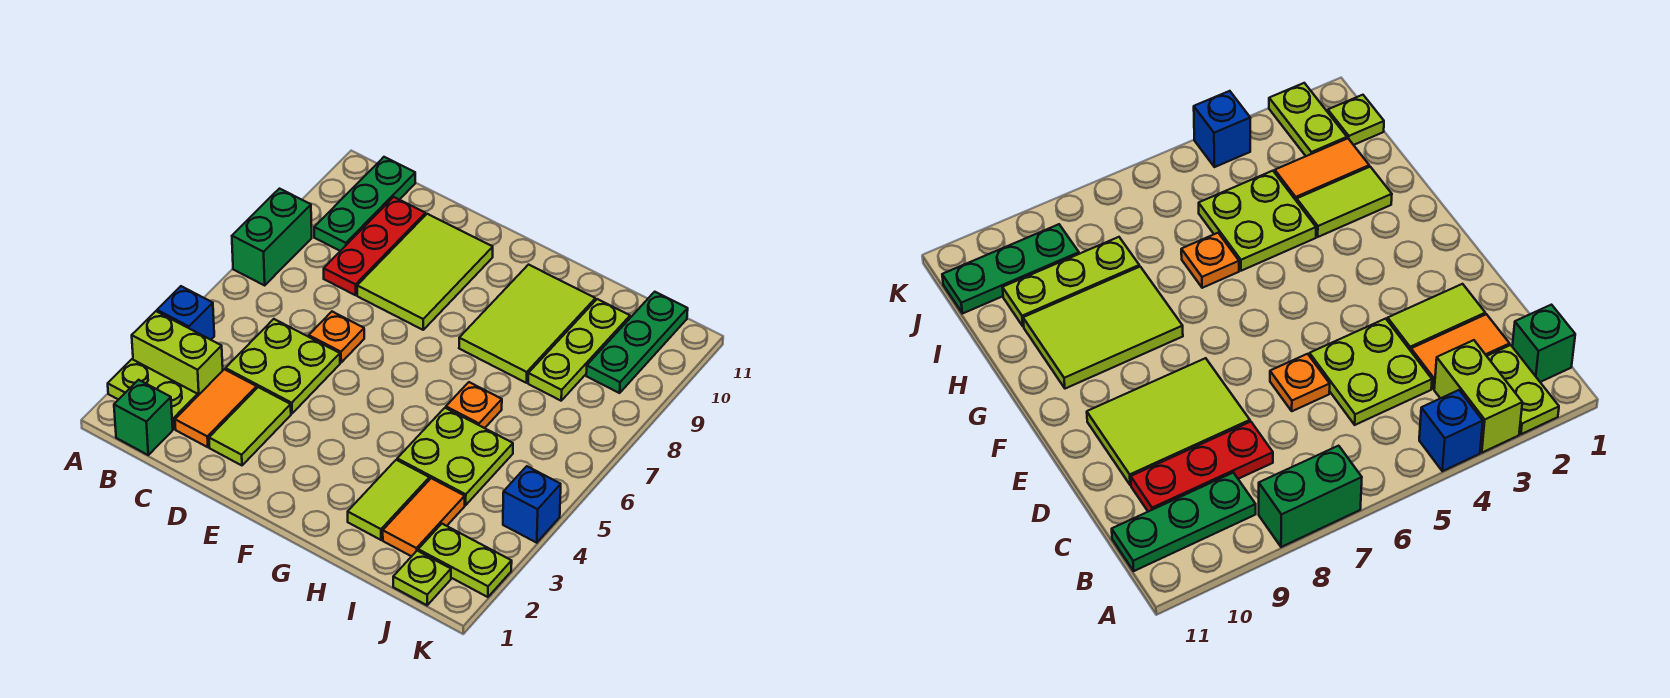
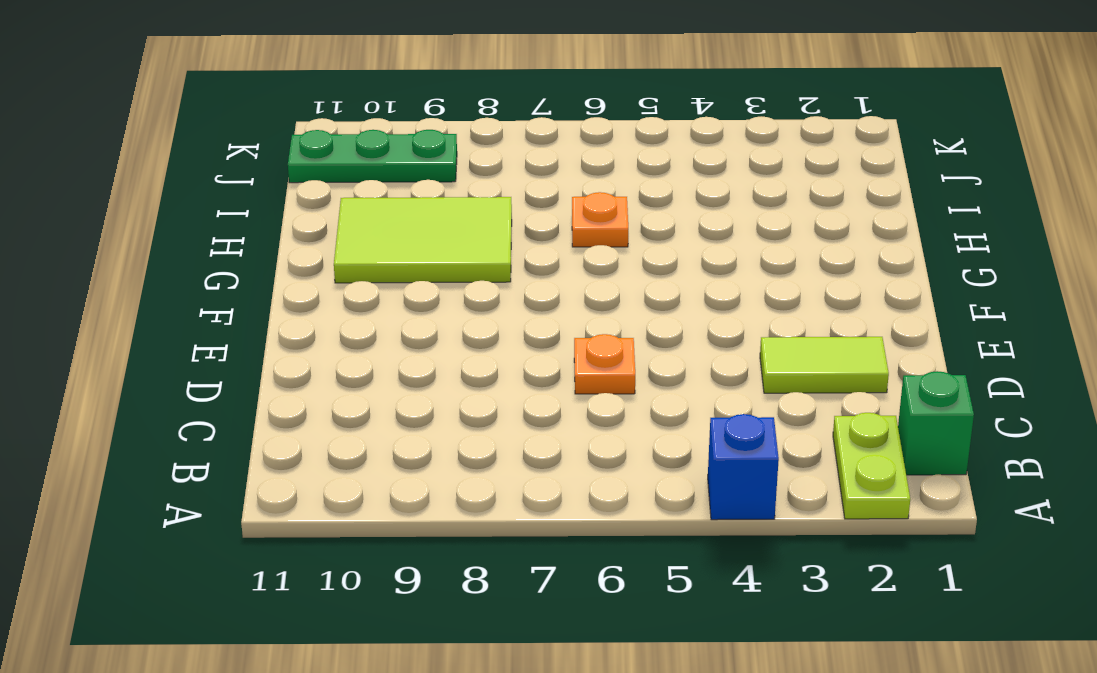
none -> lime 1x2 brick [132,311,223,395]
none -> green 1x2 brick [232,189,312,285]
none -> green 1x3 plate [314,157,415,251]

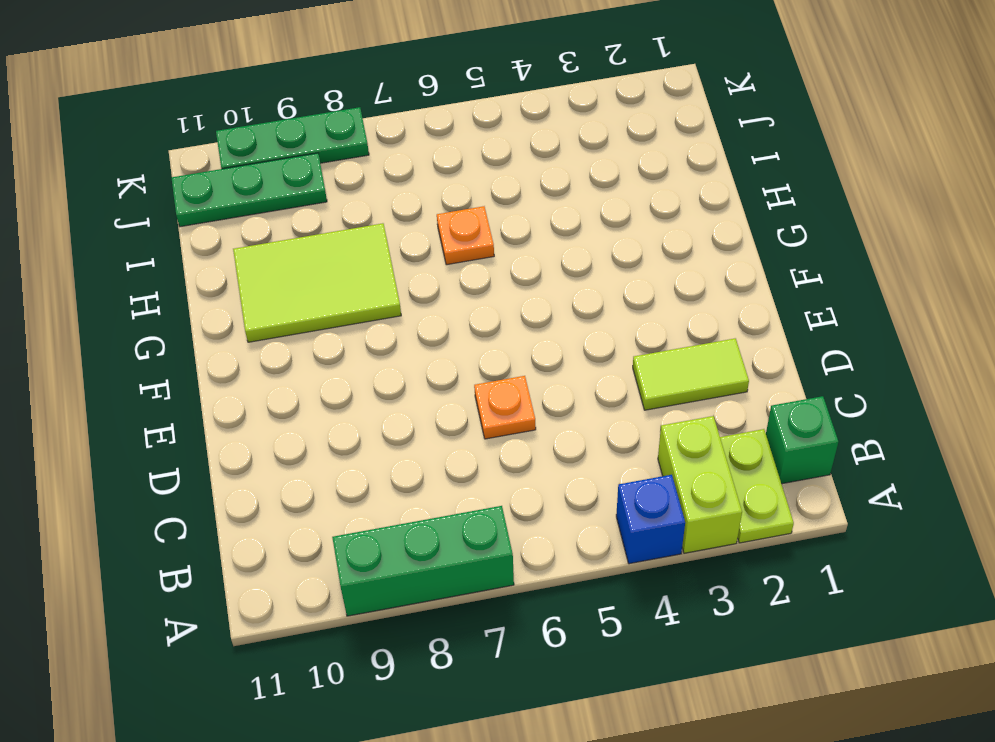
green 1x3 brick [332,506,514,616] -> green 1x2 brick [232,189,312,285]
green 1x3 plate [216,107,369,169] -> green 1x3 plate moved to [314,157,415,251]
none -> orange 1x2 tile [175,369,257,447]
none -> lime 2x2 plate [225,319,340,414]
none -> red 1x3 plate [324,197,425,295]

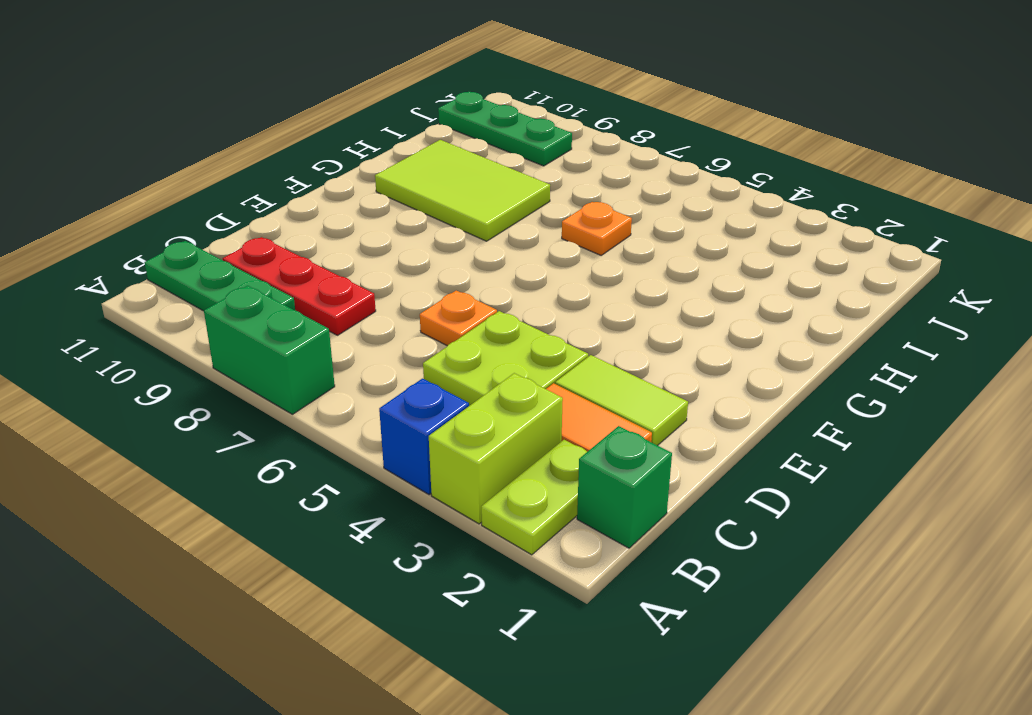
none -> lime 2x3 tile [357,214,493,330]
none -> lime 1x2 tile [348,460,429,540]
none -> lime 2x2 plate [397,408,513,505]

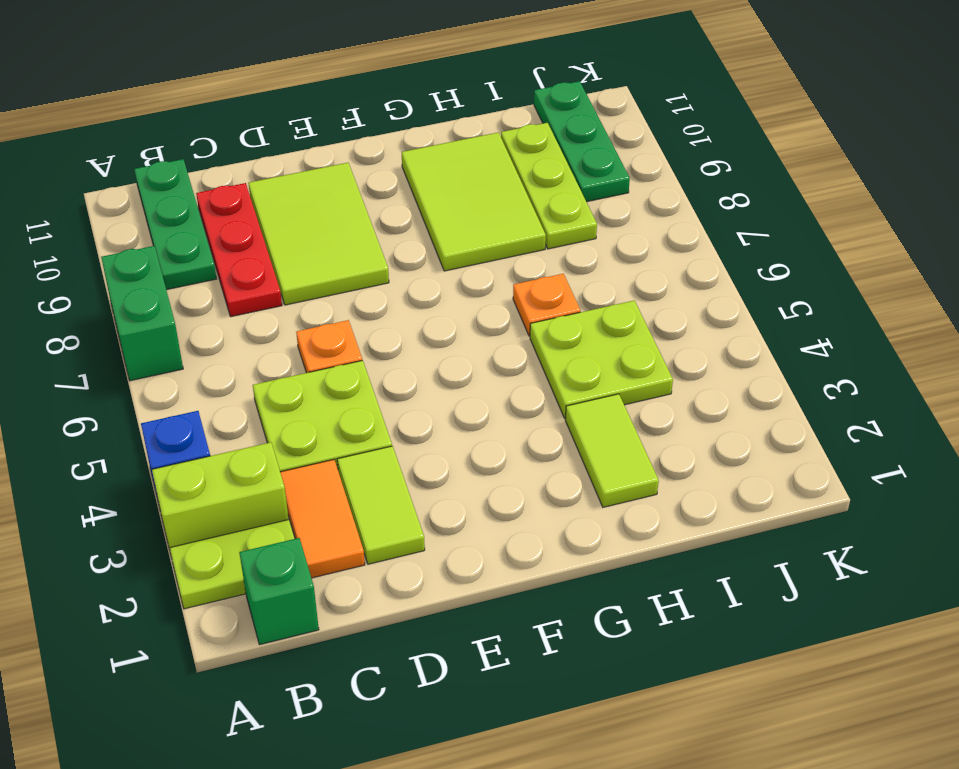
none -> orange 1x2 tile [383,478,465,556]
none -> lime 1x1 plate [393,551,451,605]
none -> lime 1x2 plate [418,524,512,597]

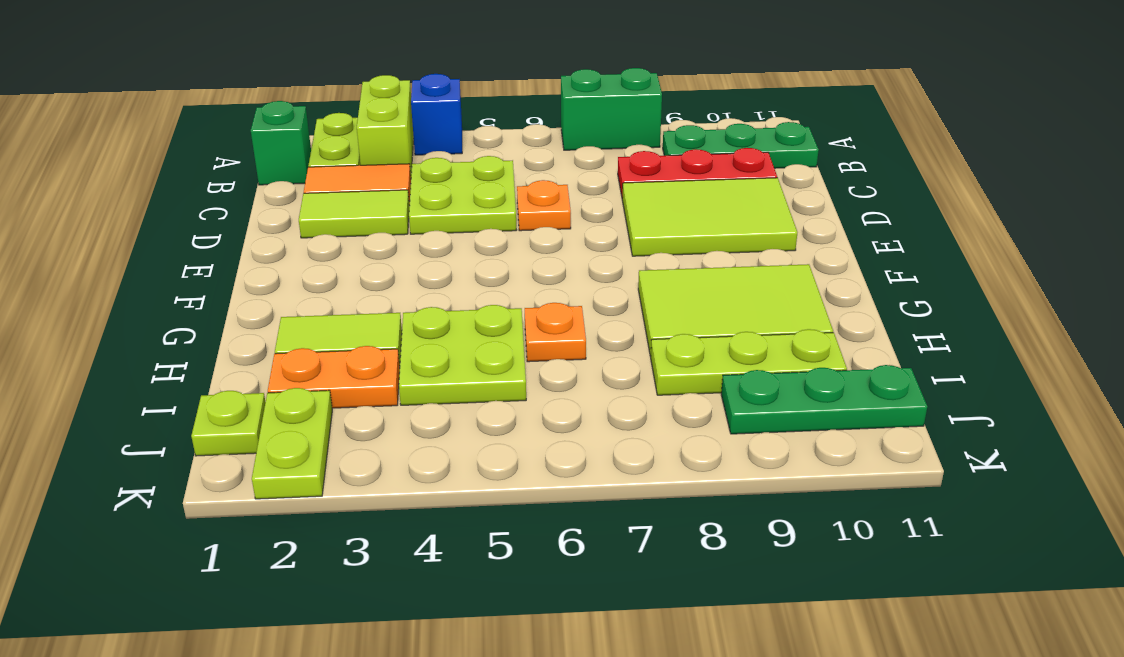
orange 1x2 plate [268,346,400,408] -> orange 1x2 tile [383,478,465,556]
none -> blue 1x1 brick [503,466,561,543]

